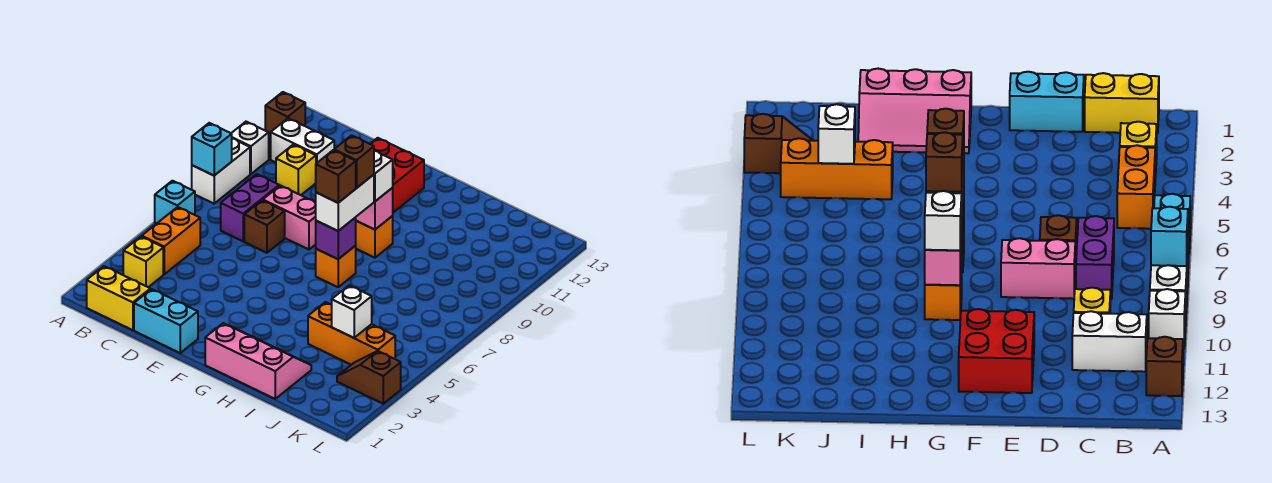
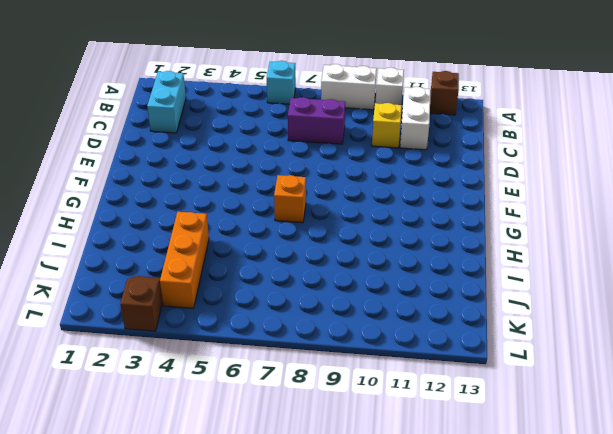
cyan 1x2 brick [147,71,186,133] -> cyan 1x2 brick moved to [134,289,198,353]
none -> yellow 1x2 brick [87,266,150,330]
none -> yellow 1x1 brick [123,237,163,287]
none -> orange 1x2 brick [142,207,200,274]

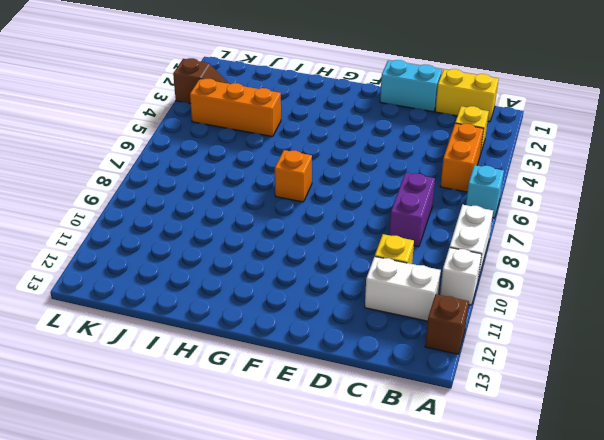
none -> brown 1x1 brick [244,200,285,253]
none -> pink 1x2 brick [263,186,316,249]
none -> red 2x2 brick [370,138,424,213]

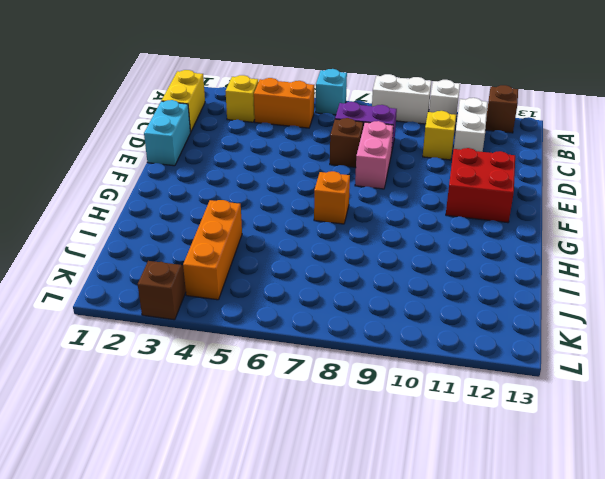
none -> pink 2x3 slope [205,323,311,399]
none -> orange 1x1 brick [355,216,393,258]
none -> cyan 1x1 brick [192,123,232,176]

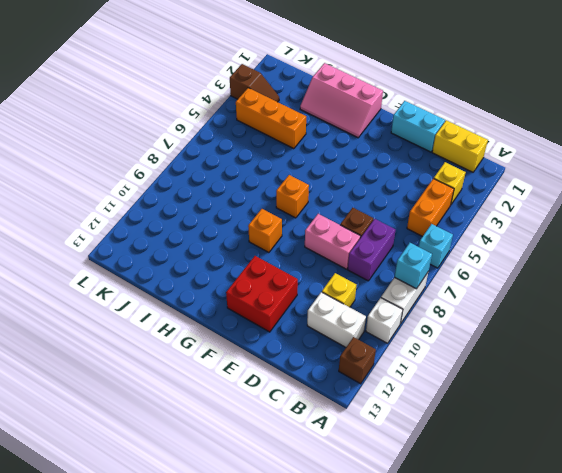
none -> purple 1x1 brick [316,218,356,259]
none -> pink 1x1 brick [355,188,393,230]
none -> white 1x1 brick [332,285,372,338]

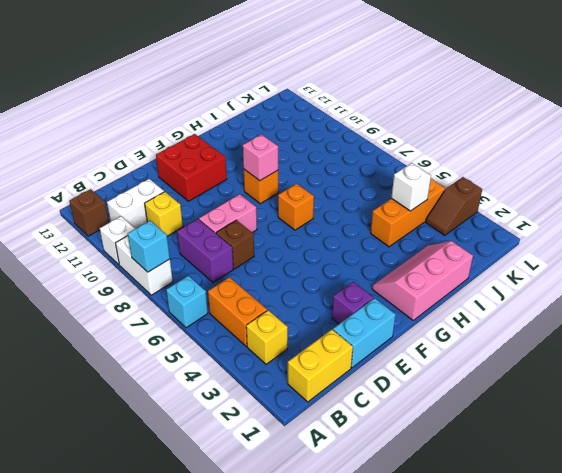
purple 1x1 brick [332,282,374,324] -> purple 1x1 brick moved to [316,218,356,259]
none -> white 1x2 brick [316,175,374,231]
none -> white 1x1 brick [374,151,393,201]
none -> brown 1x1 brick [316,150,356,203]

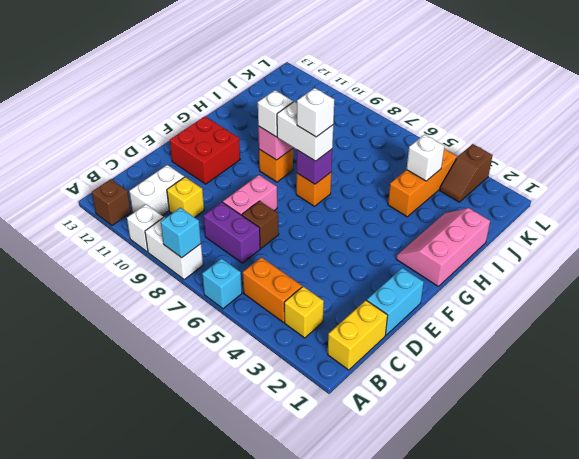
white 1x1 brick [297,88,334,137] -> brown 1x1 brick [316,150,356,203]
none -> brown 1x1 brick [334,135,374,188]

